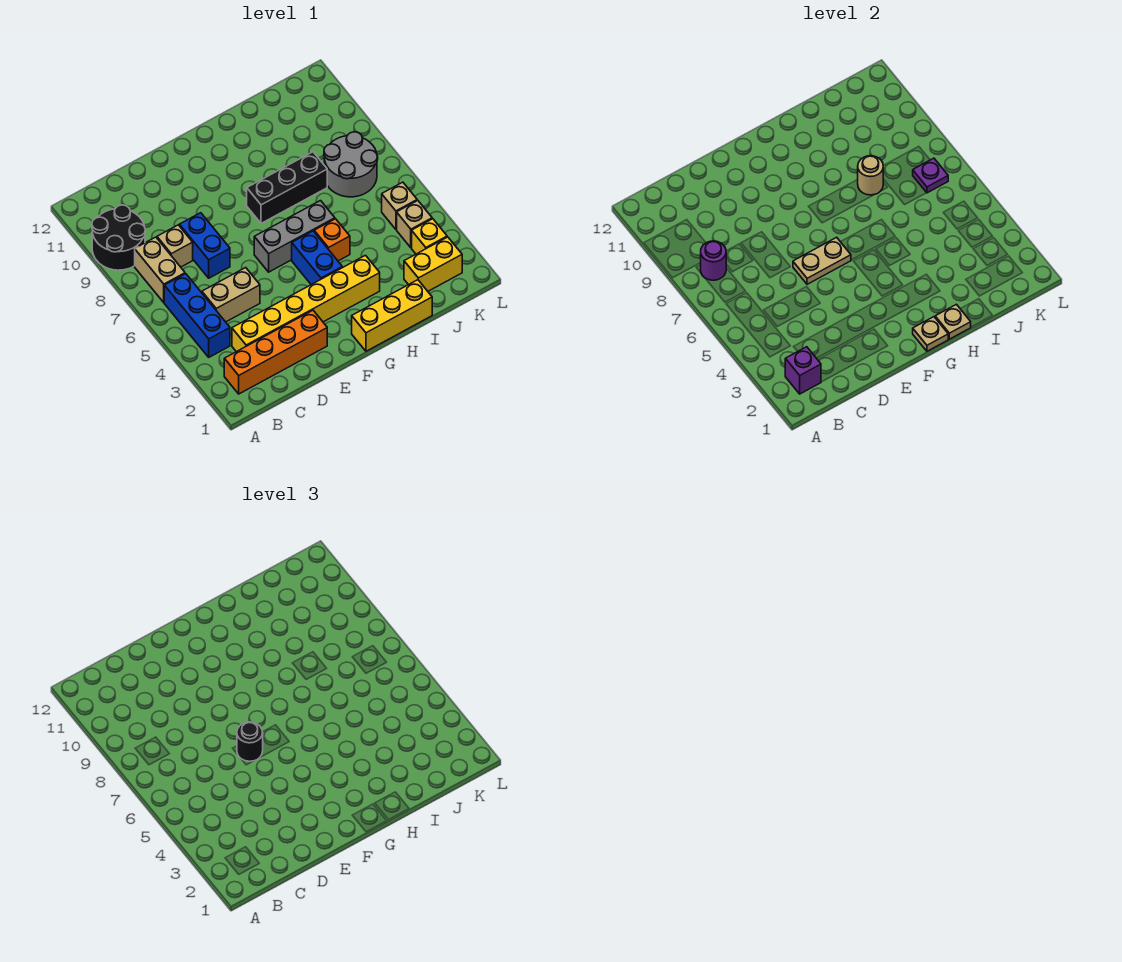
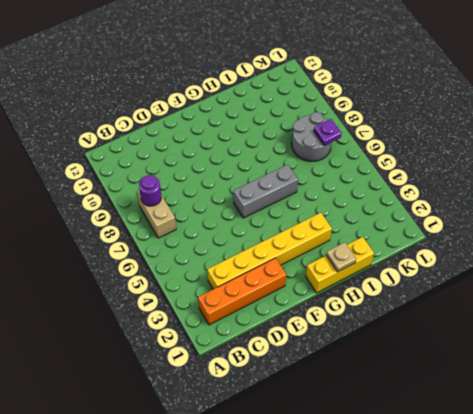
none -> black 2x2 round brick [92,205,145,270]
none -> blue 1x3 brick [164,274,230,357]
none -> tan 1x2 brick [202,268,260,322]

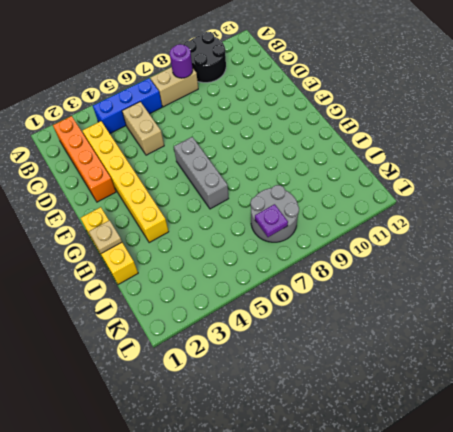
none -> tan 1x1 brick [157,225,193,267]
none -> blue 1x2 brick [179,213,230,278]
none -> blue 1x2 brick [292,231,342,285]

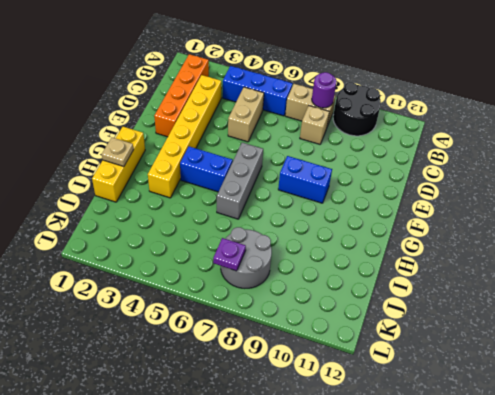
blue 1x2 brick [278,156,332,203] -> blue 1x2 brick moved to [179,213,230,278]
none -> black 1x3 brick [247,152,327,223]
none -> orange 1x1 brick [314,219,350,261]
none -> yellow 1x2 brick [404,237,462,291]

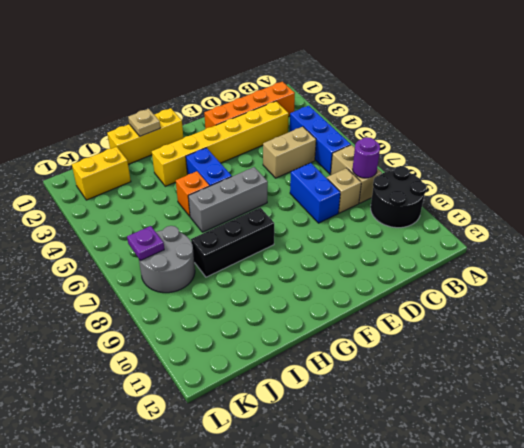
none -> yellow 1x1 brick [412,219,447,254]
none -> tan 1x1 brick [397,200,432,248]
none -> tan 1x1 brick [382,182,417,229]

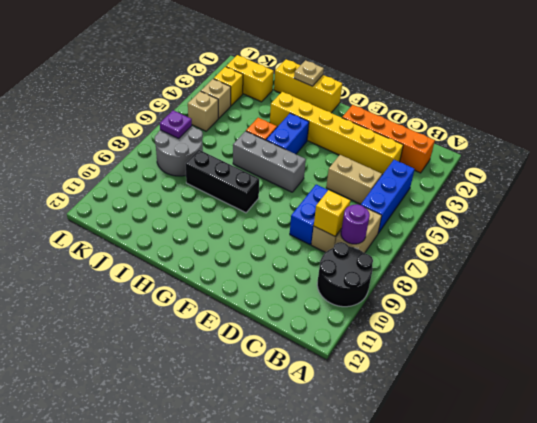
yellow 1x1 brick [314,190,350,236] -> none
none -> purple 1x1 brick [785,347,821,394]
none -> tan 1x2 plate [793,237,851,284]
none -> tan 1x1 plate [913,317,948,351]

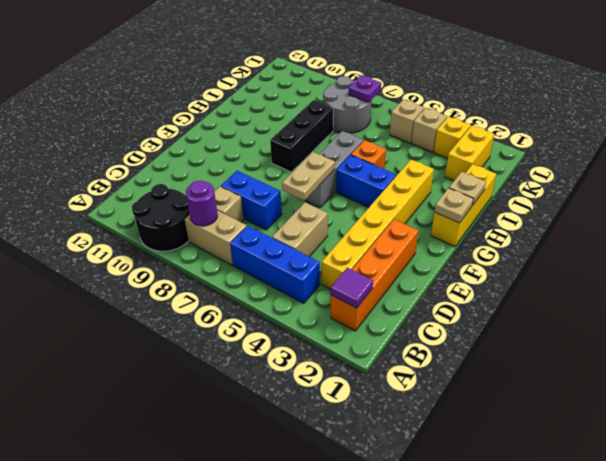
purple 1x1 tile [331,268,373,308] -> purple 1x1 brick [785,347,821,394]
none -> tan 1x1 round brick [858,156,883,195]
none -> black 1x1 round brick [237,722,263,761]

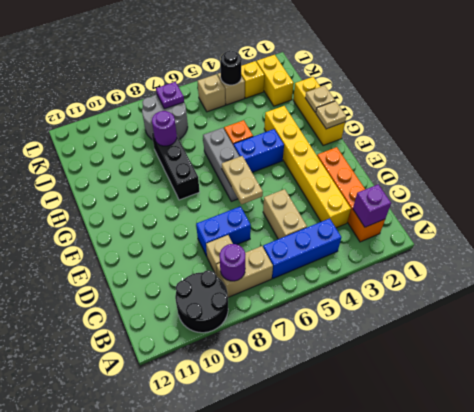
purple 1x1 round brick [152,111,177,146] -> tan 1x1 round brick [858,156,883,195]
black 1x1 round brick [220,51,242,85] -> black 1x1 round brick moved to [237,722,263,761]

